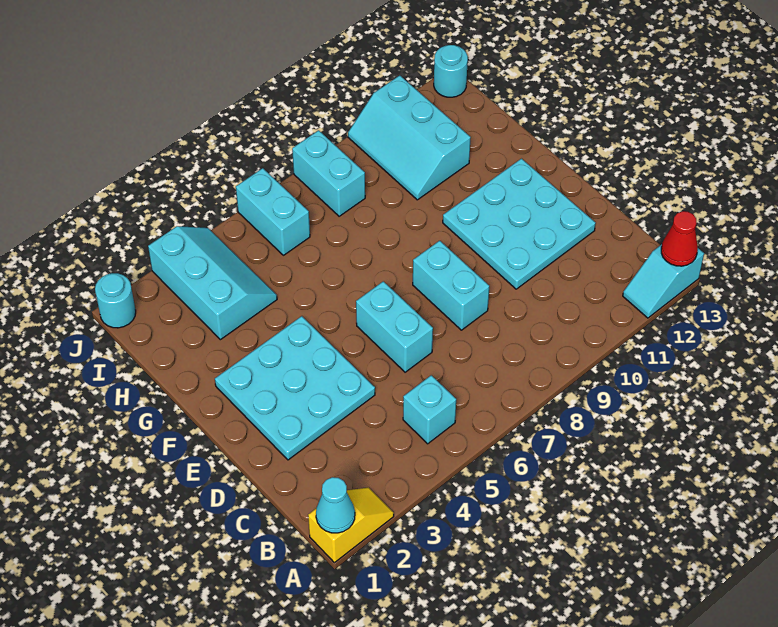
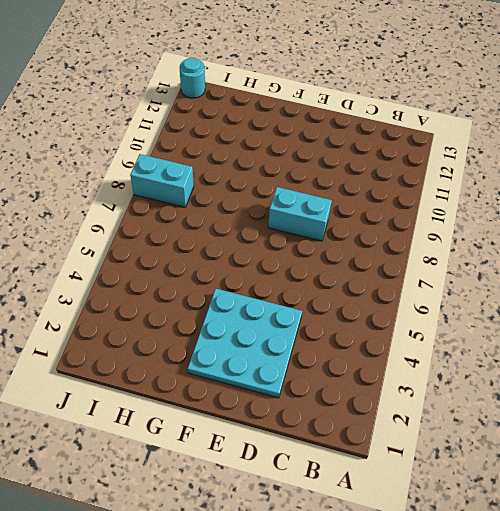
none -> yellow 1x2 slope [308,487,394,563]
none -> cyan 1x2 slope [623,244,704,318]
none -> cyan 1x1 brick [403,375,456,444]

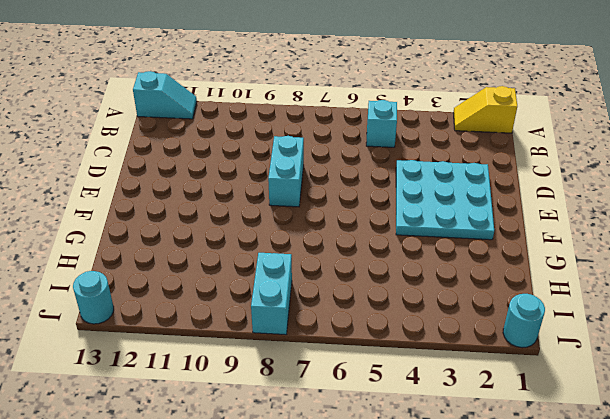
none -> cyan 1x2 brick [356,281,433,372]
none -> cyan 3x3 plate [443,159,596,289]
none -> cyan 2x3 slope [148,226,277,340]

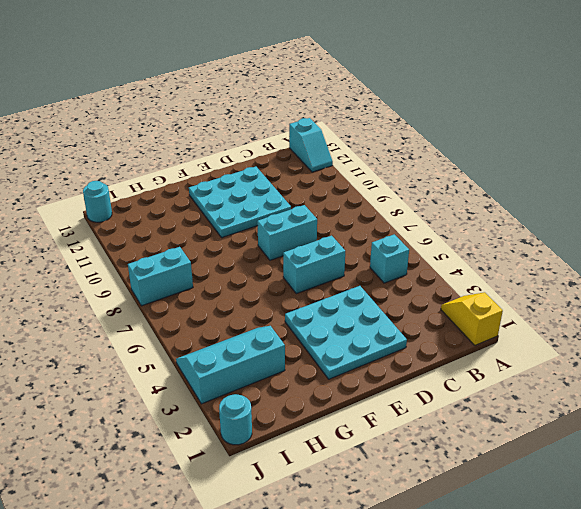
none -> cyan 2x3 slope [348,75,471,200]
none -> cyan 1x2 brick [236,168,310,255]
none -> cyan 1x1 cone [316,477,355,533]

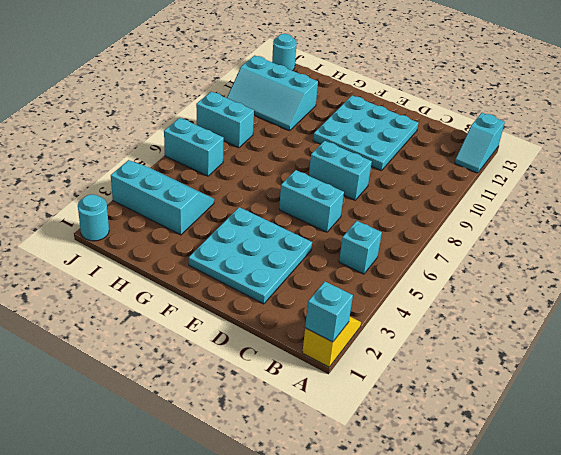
cyan 1x1 brick [305,282,353,342] -> cyan 1x1 cone [316,477,355,533]
none -> red 1x1 cone [661,211,698,266]

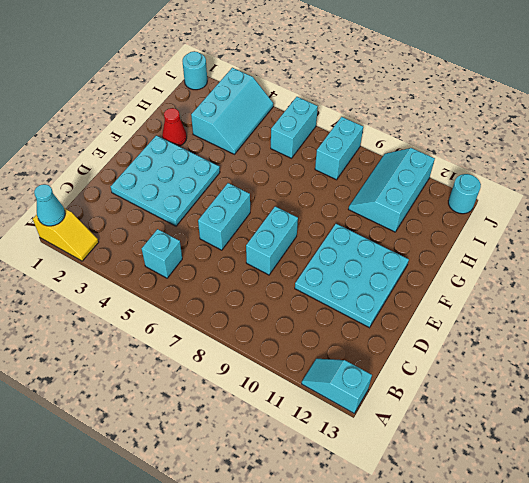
red 1x1 cone [162,108,187,146] -> red 1x1 cone moved to [661,211,698,266]

